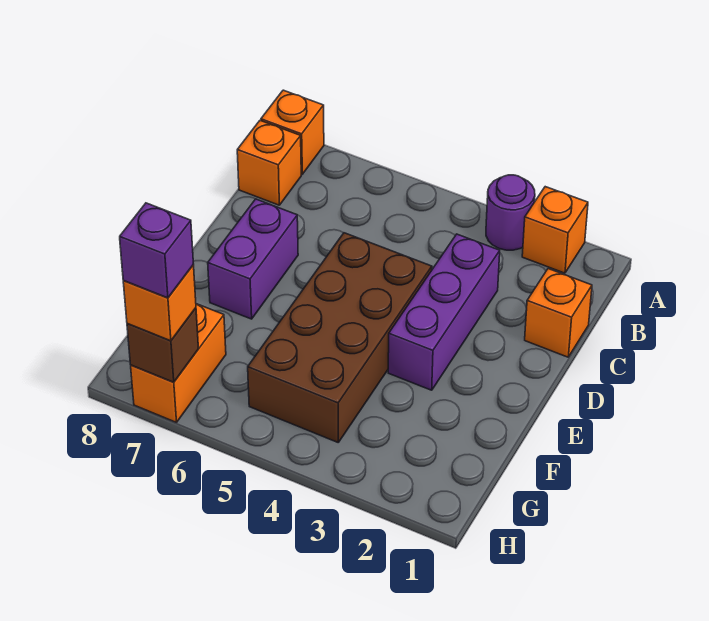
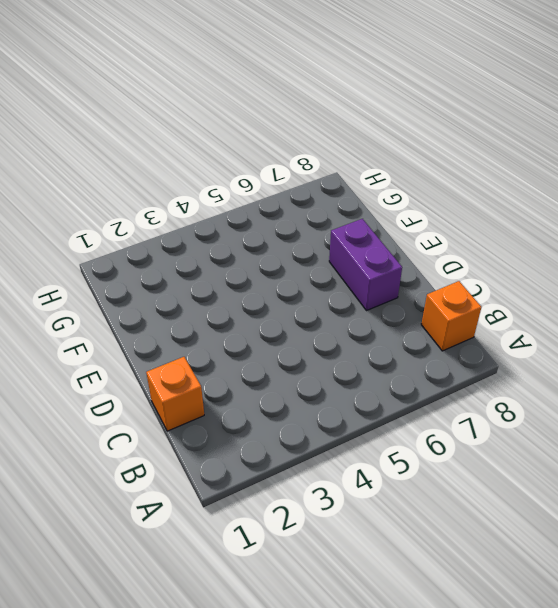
none -> orange 1x1 brick [522,187,588,273]
none -> purple 1x1 round brick [486,175,535,250]
none -> orange 1x1 brick [261,90,324,174]

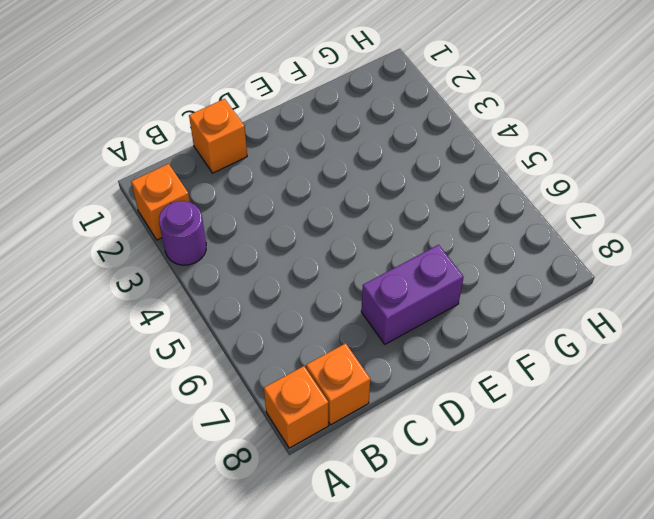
none -> purple 1x3 brick [388,234,500,390]
none -> brown 2x4 brick [248,233,432,442]
none -> orange 1x2 brick [131,304,226,422]

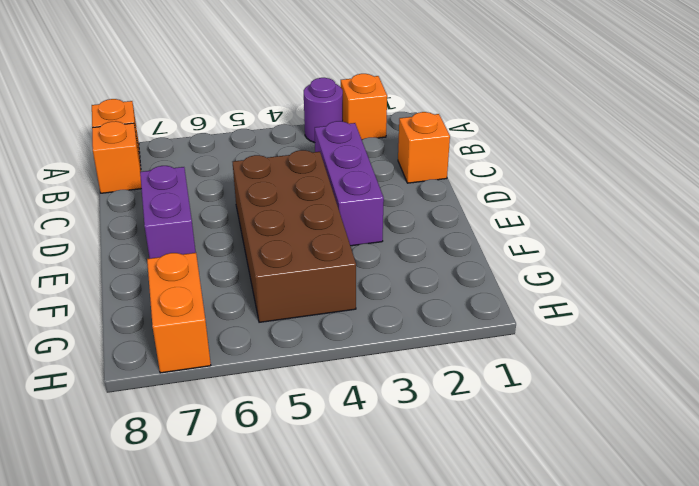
none -> brown 1x1 brick [127,308,199,382]
none -> orange 1x1 brick [123,265,196,341]
none -> purple 1x1 brick [120,203,193,298]

